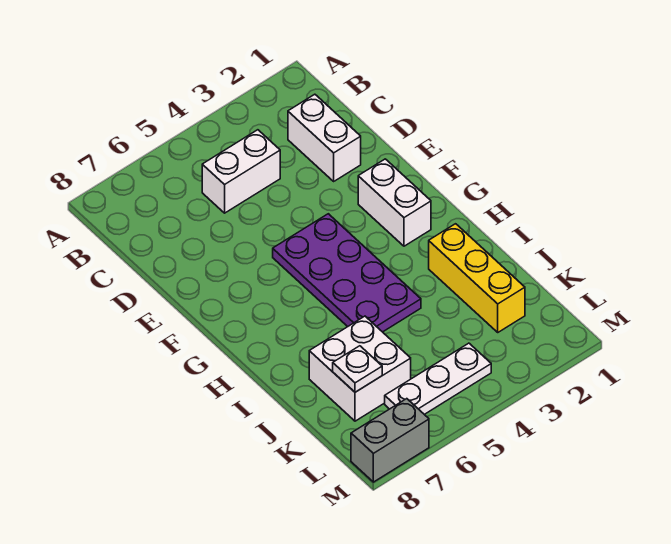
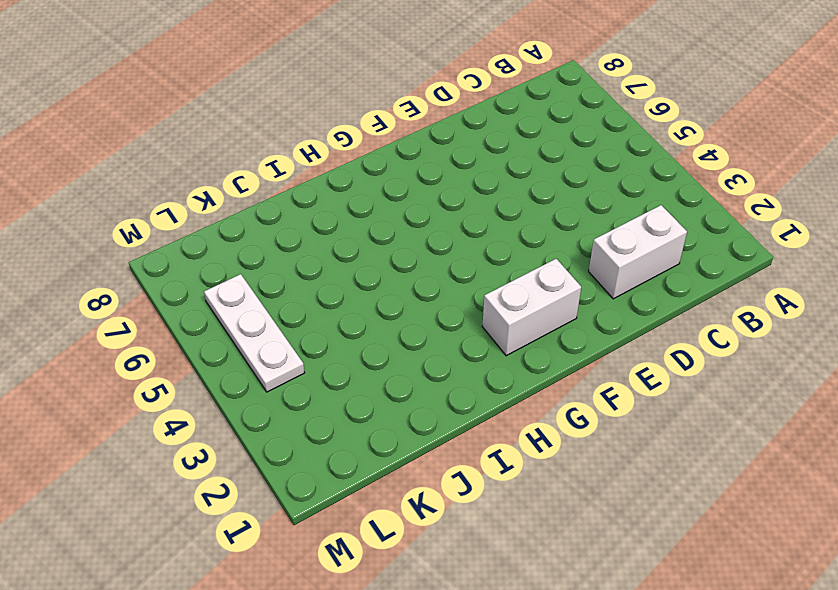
none -> white 1x2 brick [202,130,280,213]
none -> purple 2x4 plate [273,214,421,332]

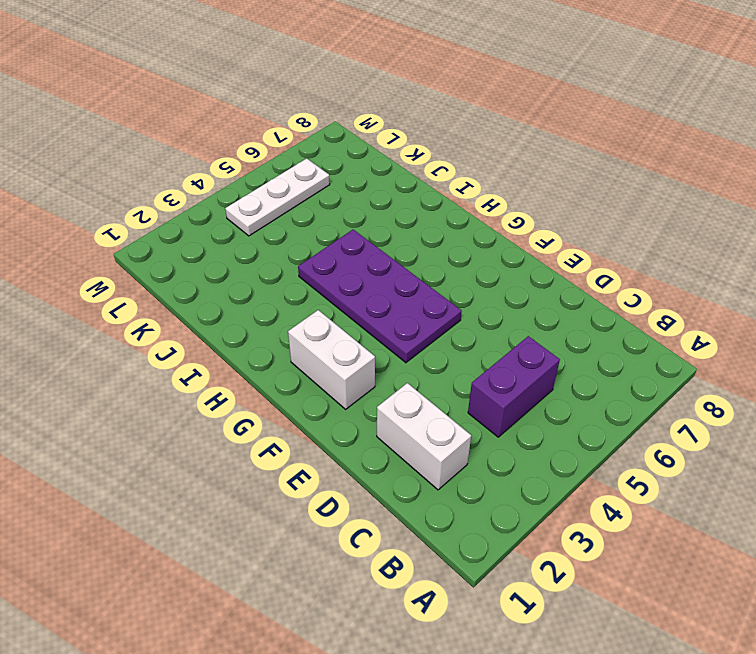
purple 1x2 brick [468,336,560,437] -> white 1x2 brick [202,130,280,213]
none -> yellow 1x3 brick [429,224,525,332]
none -> white 2x2 brick [309,316,411,421]

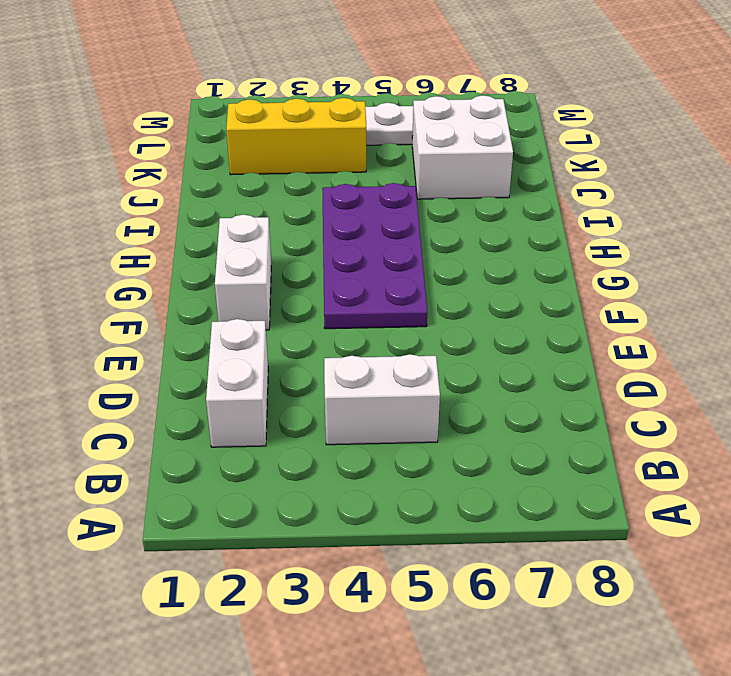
yellow 1x3 brick [226,98,366,175] -> yellow 1x3 brick turned to [429,224,525,332]
none -> grey 1x2 brick [351,399,429,482]
none -> white 1x1 plate [333,346,382,392]

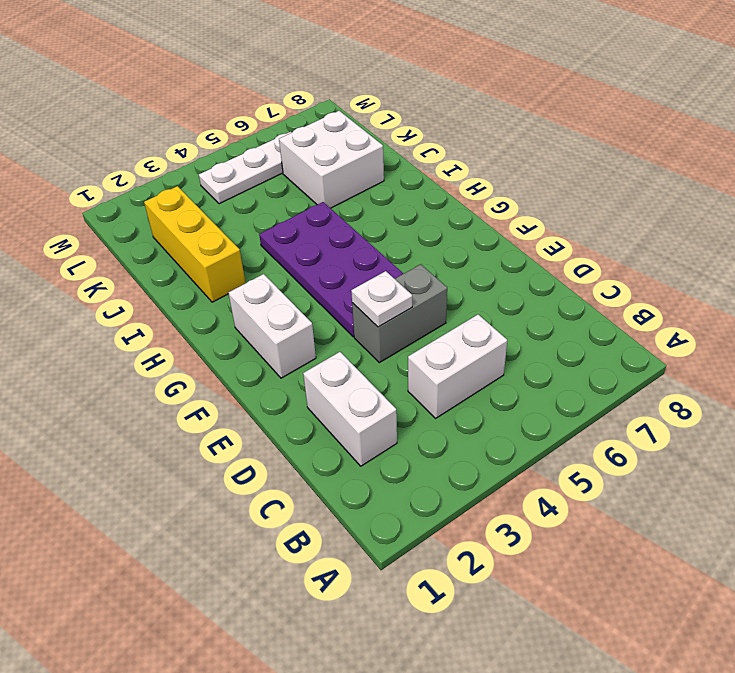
grey 1x2 brick [352,264,447,363] -> grey 1x2 brick moved to [351,399,429,482]
white 1x1 plate [351,271,412,327] -> white 1x1 plate moved to [333,346,382,392]

